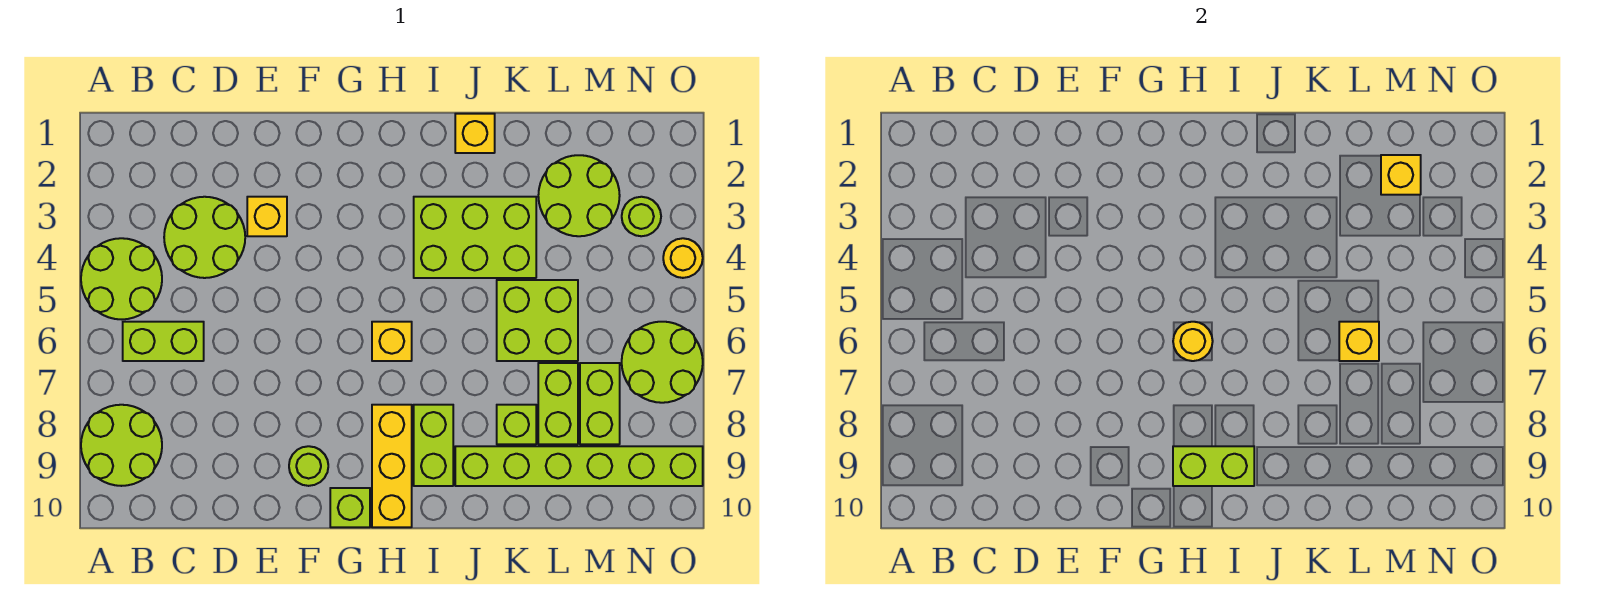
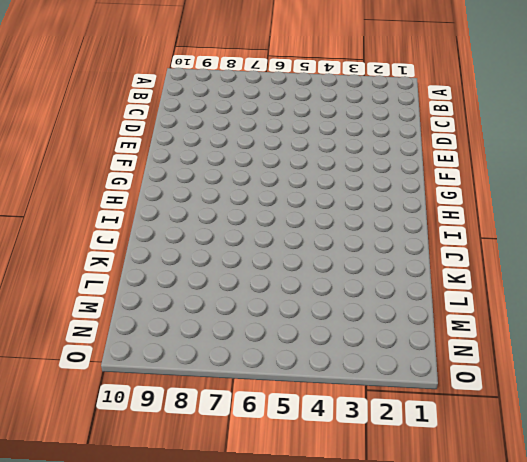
none -> lime 2x2 round brick [81,238,162,319]
none -> lime 2x2 round brick [81,405,162,486]
none -> lime 1x2 brick [123,322,204,361]

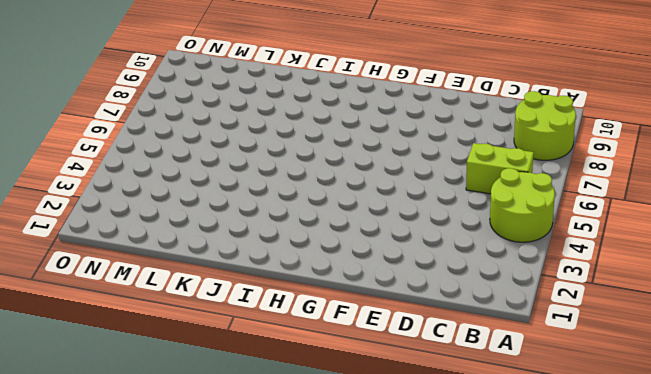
none -> lime 2x2 round brick [164,197,245,278]
none -> yellow 1x1 brick [247,197,287,236]
none -> lime 1x1 round brick [289,446,328,486]

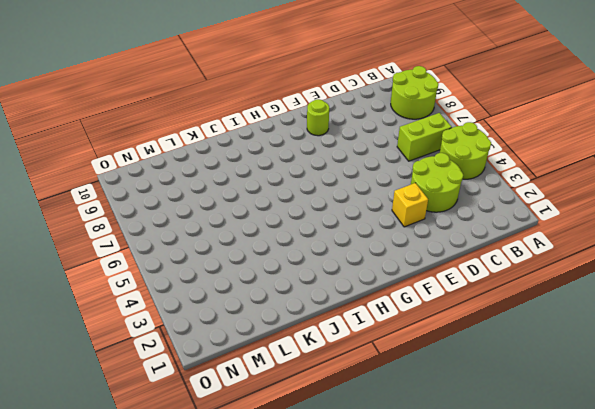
none -> lime 1x1 brick [330,488,370,527]
none -> yellow 1x1 brick [372,322,412,361]
none -> yellow 1x3 brick [372,405,412,527]

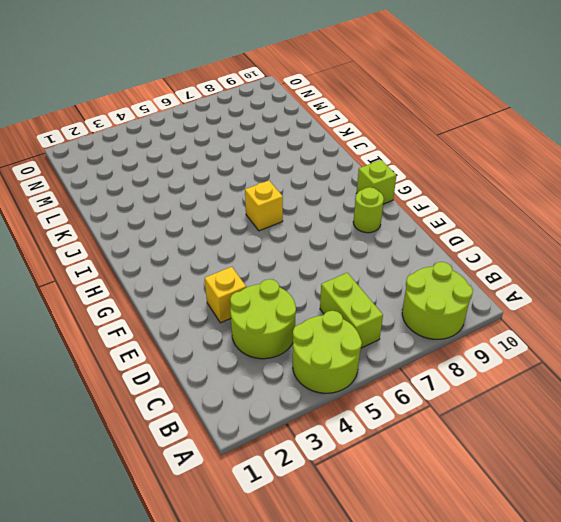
none -> yellow 1x3 brick [372,405,412,527]
none -> lime 2x3 brick [414,197,536,278]
none -> lime 1x2 brick [414,405,453,486]

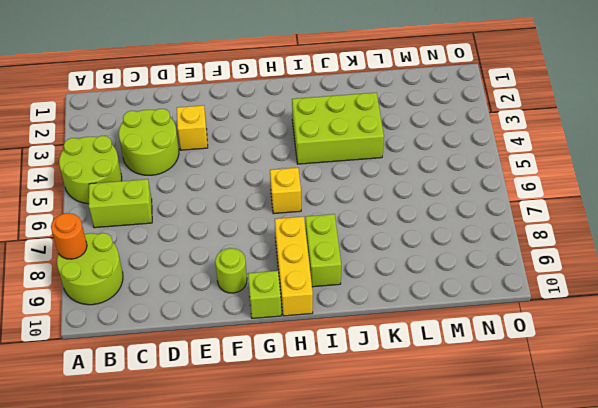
orange 1x1 round brick [51,213,87,259] -> none
none -> yellow 1x1 brick [455,114,495,153]
none -> lime 1x6 brick [455,446,703,486]
none -> lime 2x2 brick [497,280,578,361]

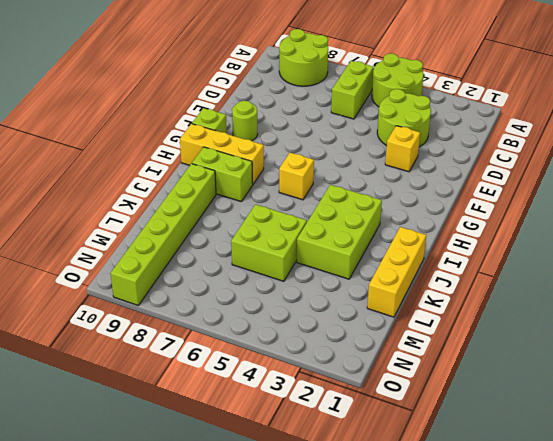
yellow 1x3 brick [367,227,426,317] -> yellow 1x1 brick [455,114,495,153]
none -> lime 1x1 brick [497,405,536,444]
none -> lime 2x2 round brick [538,155,620,236]
none -> lime 1x2 brick [538,363,578,444]

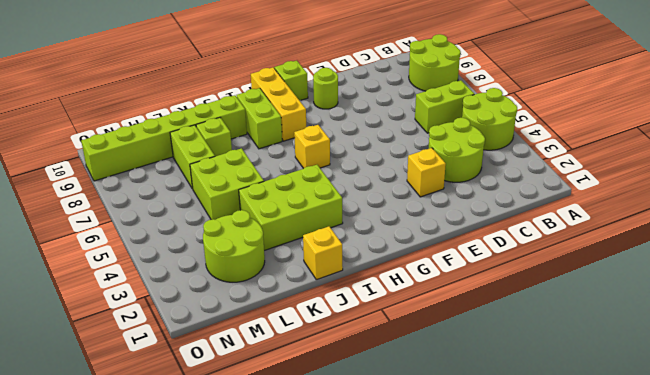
none -> lime 1x2 brick [580,363,620,444]
none -> lime 1x1 round brick [622,197,661,236]
none -> lime 2x2 round brick [622,322,703,403]

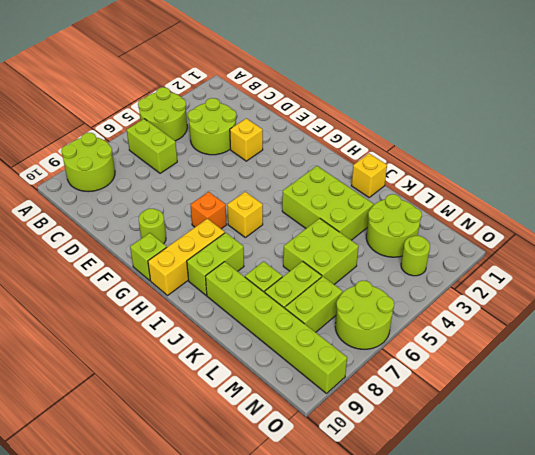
orange 1x1 brick [191,192,227,229] -> none
none -> yellow 1x1 round brick [663,238,703,278]
none -> yellow 1x1 round brick [1173,322,1213,361]
none -> lime 1x2 brick [1173,446,1254,486]

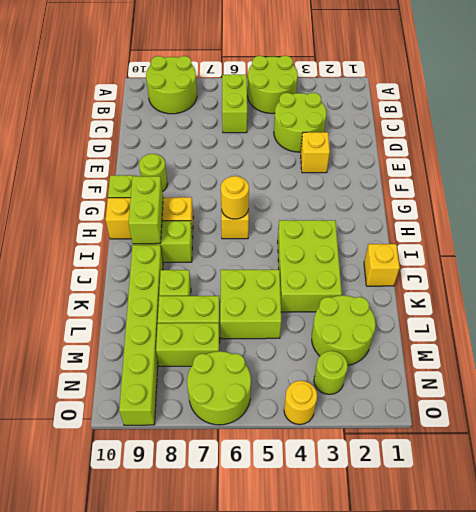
none -> yellow 1x1 brick [1339,322,1379,361]
none -> yellow 1x1 brick [1381,155,1421,195]

